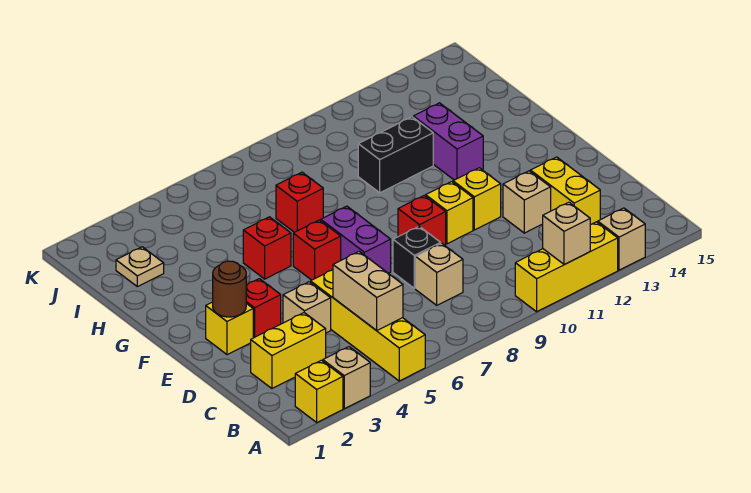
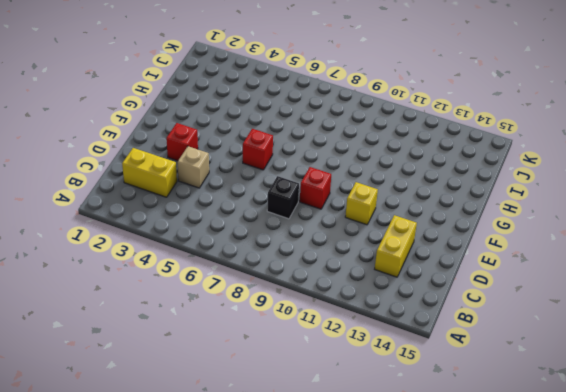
none -> yellow 1x1 brick [295,360,343,422]
none -> tan 1x1 brick [323,347,370,409]
none -> yellow 1x4 brick [311,270,425,381]

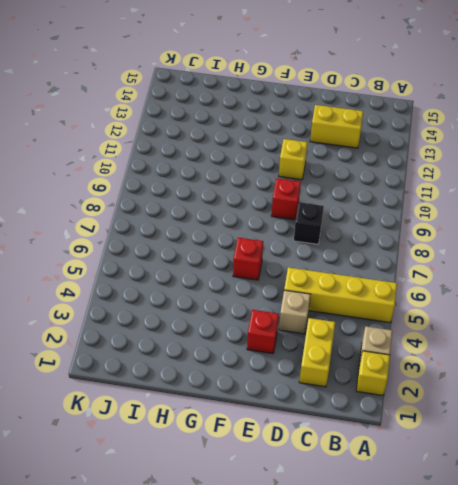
none -> yellow 1x3 brick [515,222,618,312]
none -> tan 1x1 brick [598,208,645,270]
none -> tan 1x1 brick [415,243,463,305]

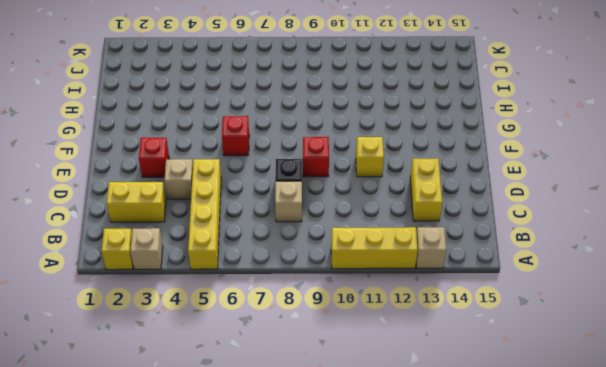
none -> tan 1x1 brick [503,171,551,233]
none -> yellow 1x1 brick [206,302,253,355]
none -> purple 1x2 brick [321,206,391,273]

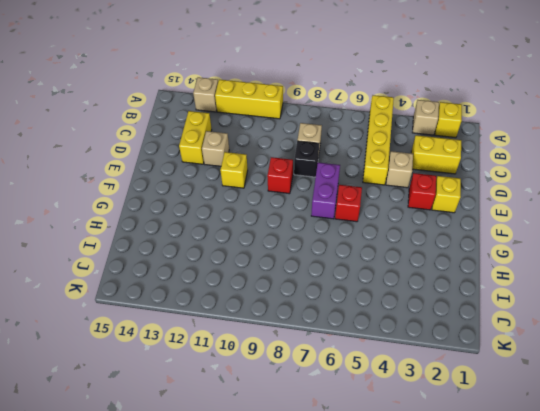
none -> yellow 1x1 brick [426,182,473,244]
none -> red 1x1 brick [243,217,291,279]
none -> purple 1x2 brick [413,103,483,180]

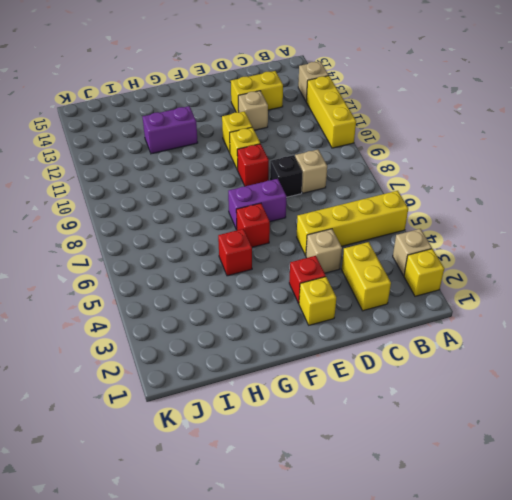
none -> red 1x1 brick [276,172,323,232]
none -> black 1x2 brick [358,117,433,193]
none -> tan 1x1 plate [116,247,164,287]

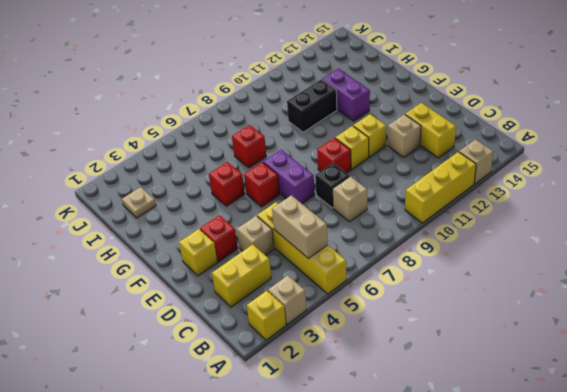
none -> tan 1x1 brick [543,202,590,265]
none -> brown 1x1 round brick [213,261,246,317]

